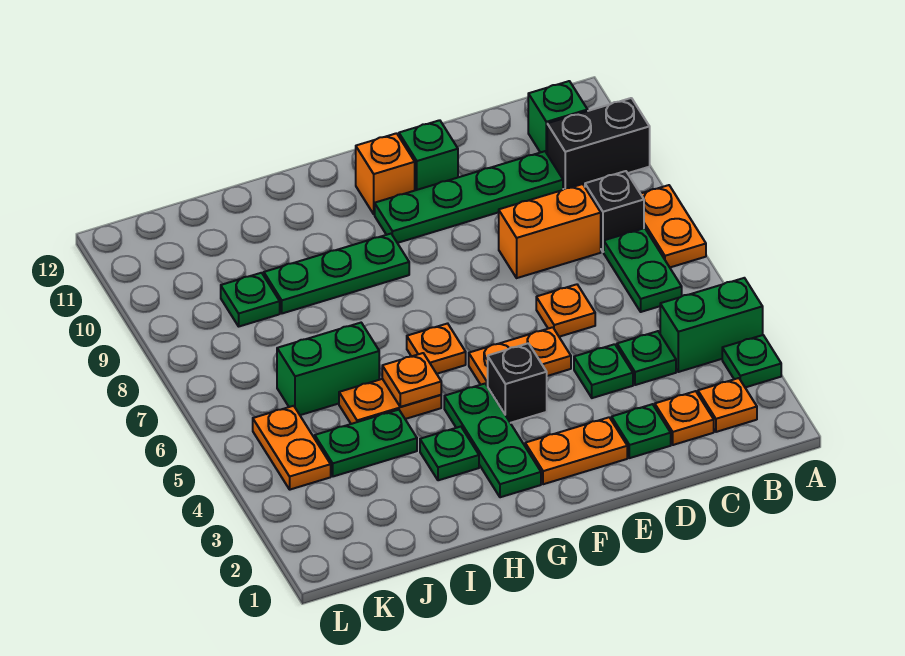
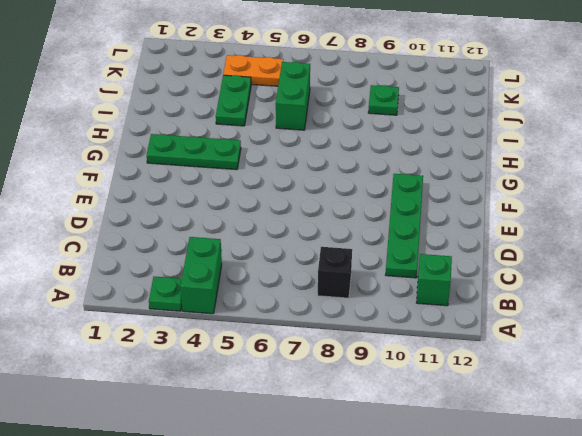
none -> orange 1x2 plate [641,185,706,267]
none -> black 1x2 brick [547,98,650,189]
none -> orange 1x1 plate [698,378,757,432]
none -> green 1x2 plate [604,228,682,312]

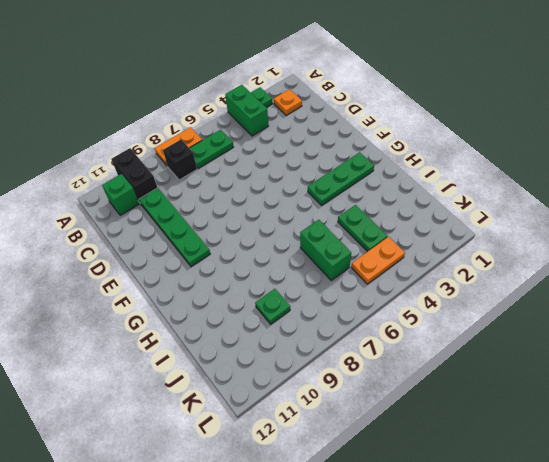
none -> orange 1x1 plate [655,391,714,445]
none -> green 1x1 plate [617,331,676,385]
none -> orange 1x2 brick [499,184,601,278]
none -> green 1x1 plate [612,404,671,458]

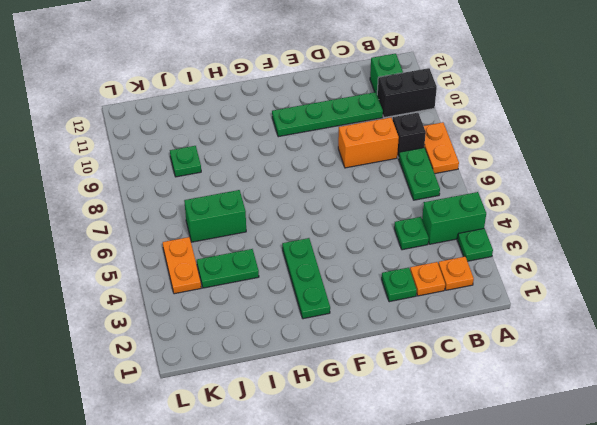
none -> green 1x1 plate [574,344,633,398]
none -> orange 1x1 plate [536,284,595,337]
none -> orange 1x2 plate [525,417,627,484]
none -> orange 1x2 plate [469,327,571,386]

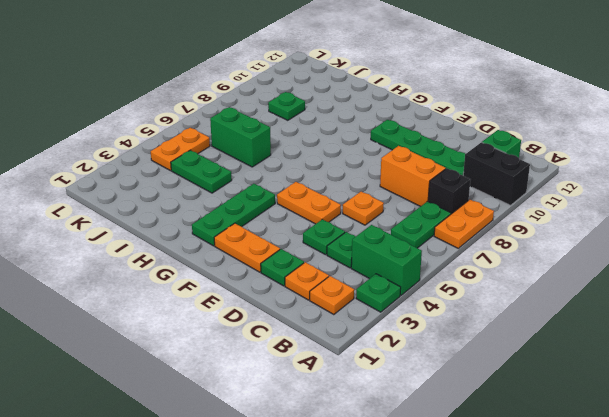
none -> green 1x1 brick [399,120,458,190]
none -> black 1x1 brick [488,343,547,423]
none -> orange 1x1 brick [356,133,415,214]
none -> orange 1x1 plate [407,323,466,374]

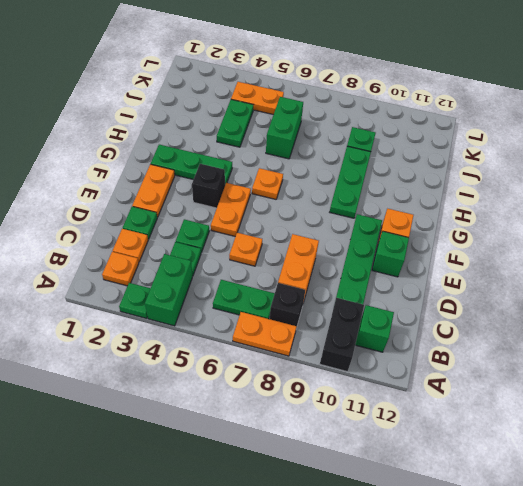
none -> green 1x1 plate [420,427,479,480]
none -> orange 1x2 plate [339,379,441,424]
none -> orange 1x1 plate [382,353,441,407]

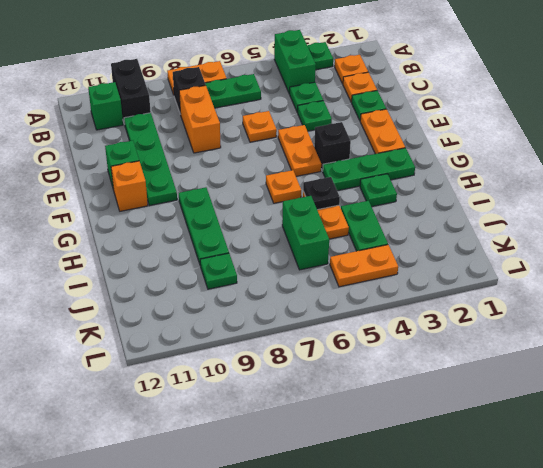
black 1x1 plate [303,177,340,210] -> orange 1x1 plate [382,353,441,407]

